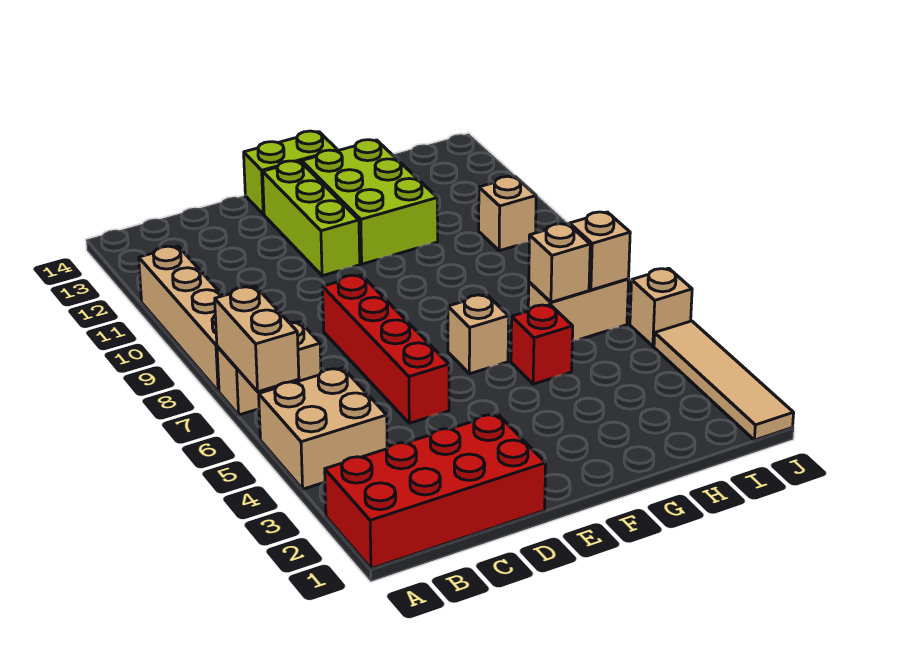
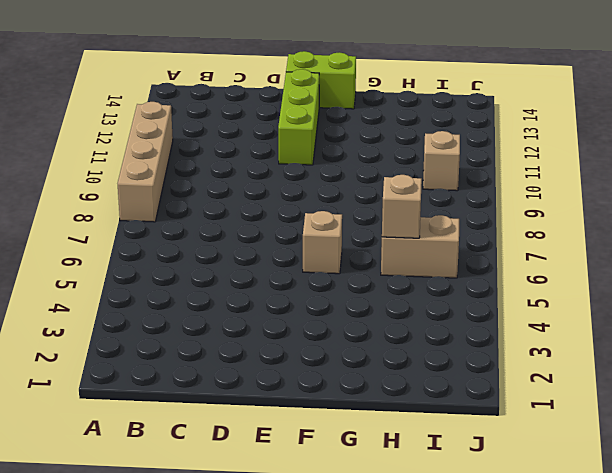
none -> red 2x4 brick [325,414,546,569]
none -> tan 2x2 brick [259,368,387,489]
none -> tan 1x2 brick [217,322,321,415]

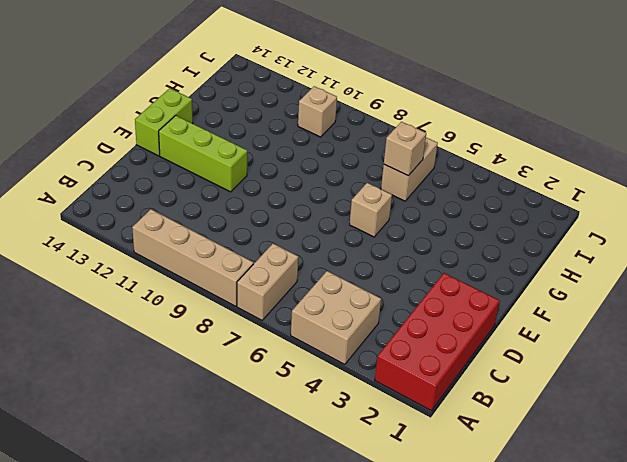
none -> red 1x4 brick [323,275,449,423]
none -> lime 2x3 brick [302,140,438,264]
none -> red 1x1 brick [511,305,573,384]

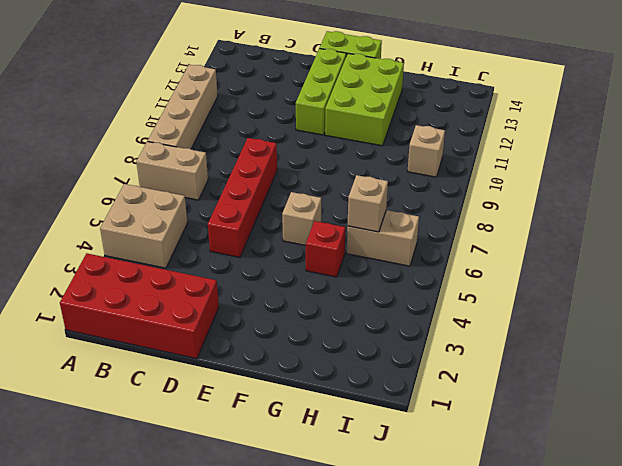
none -> tan 1x4 tile [654,321,794,440]
none -> tan 1x1 brick [630,268,692,346]
none -> tan 1x2 brick [215,287,299,392]

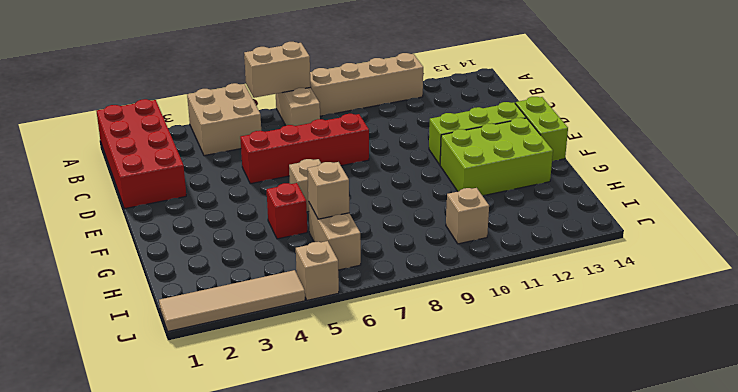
none -> tan 1x1 brick [570,212,630,290]

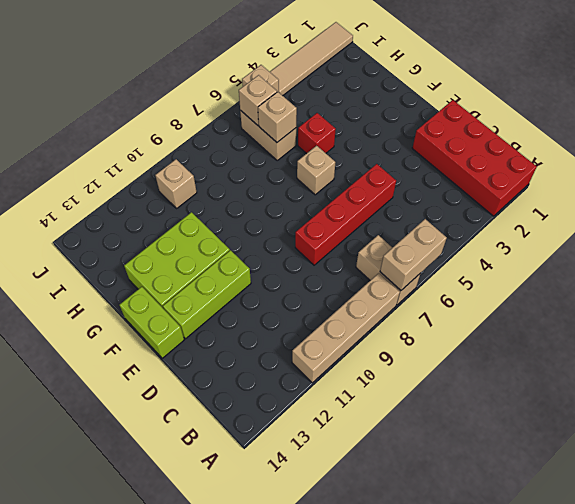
none -> tan 2x2 brick [259,368,387,489]

